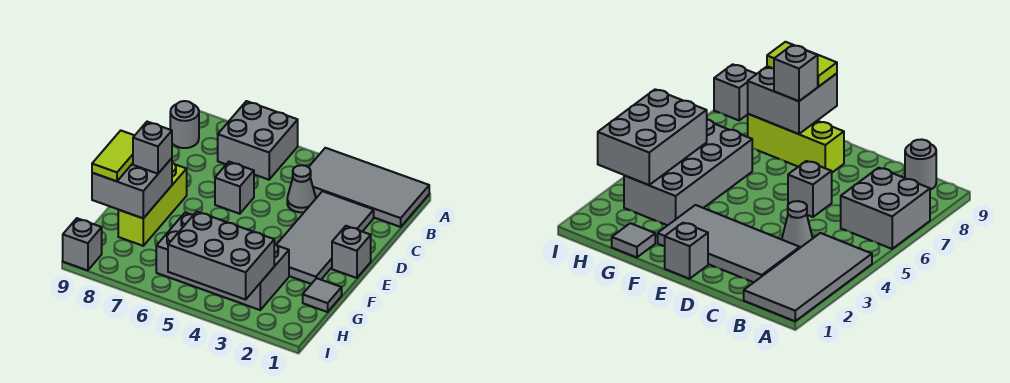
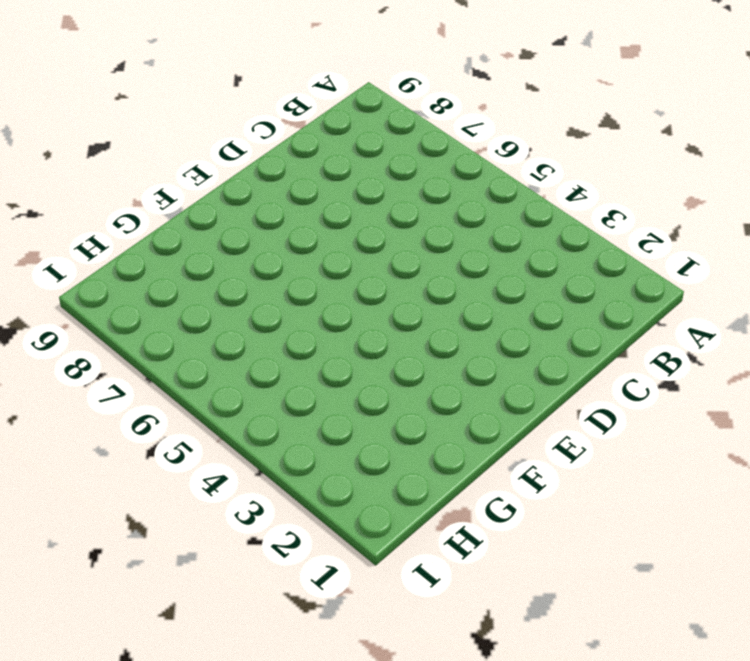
none -> grey 2x4 tile [309,148,429,227]
none -> grey 2x2 brick [218,101,298,180]
none -> grey 1x1 round brick [170,101,199,148]

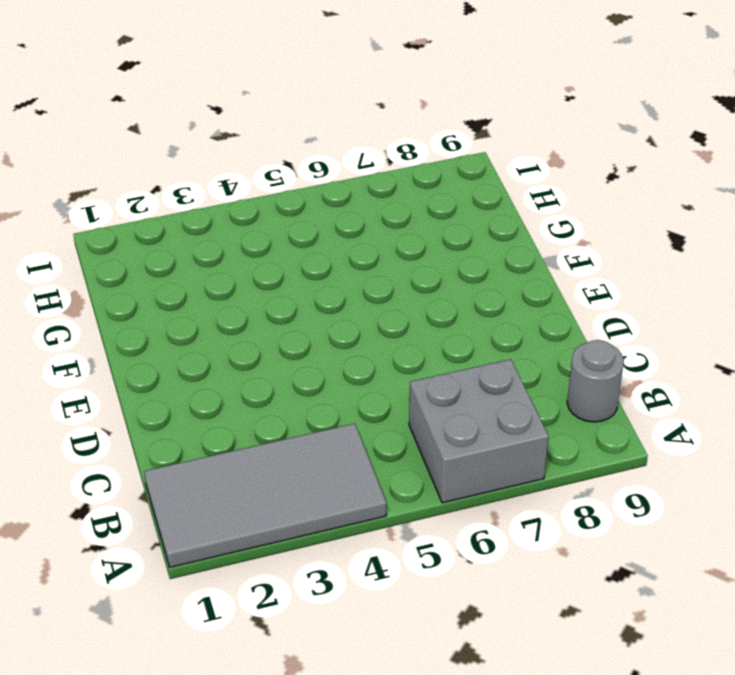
none -> grey 2x4 tile [277,191,374,284]
none -> grey 1x1 cone [287,165,316,212]
none -> grey 1x1 brick [215,162,254,214]

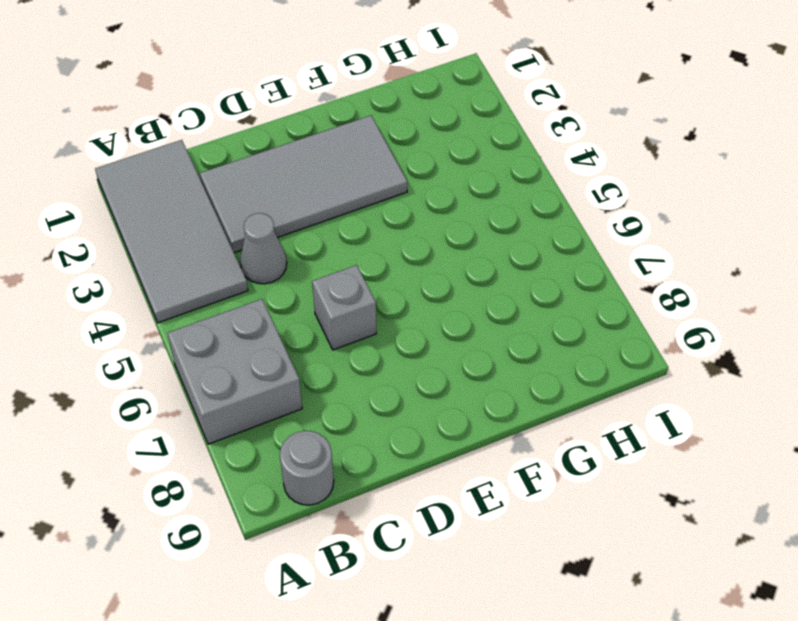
none -> grey 1x1 brick [332,226,371,278]
none -> lime 1x3 brick [118,163,187,246]
none -> grey 1x1 tile [303,278,342,312]

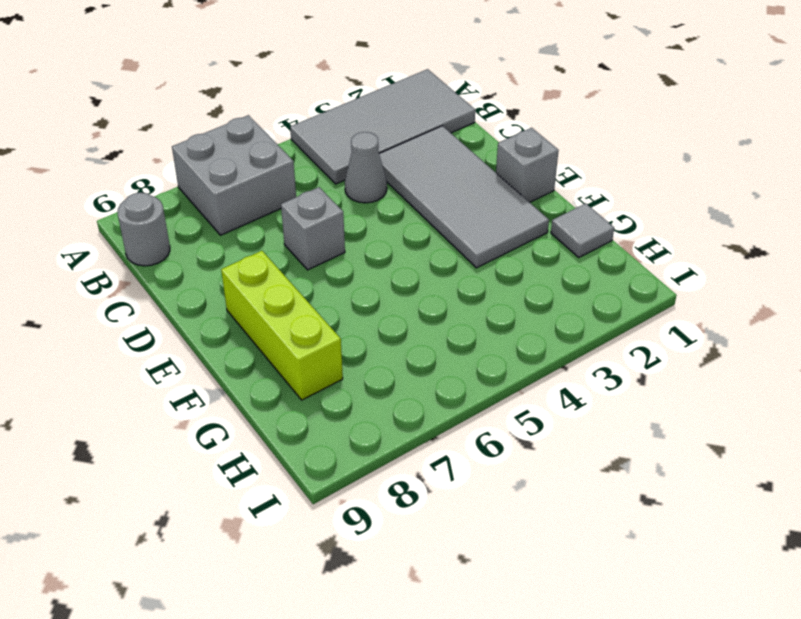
none -> grey 2x4 brick [156,213,289,310]
none -> grey 1x1 brick [63,218,102,270]
none -> grey 2x2 brick [92,158,172,218]

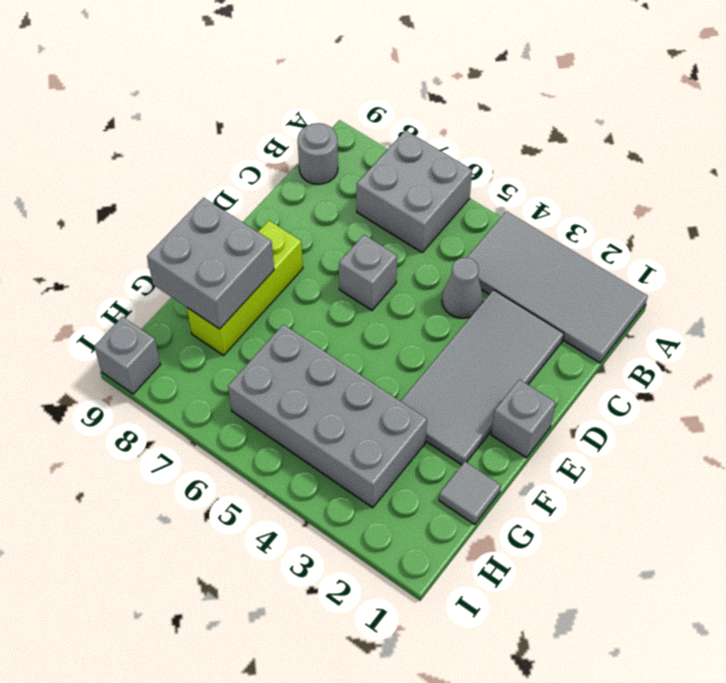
none -> grey 2x3 brick [168,212,274,300]
none -> grey 1x1 brick [133,122,172,174]
none -> lime 1x2 tile [92,131,135,181]

